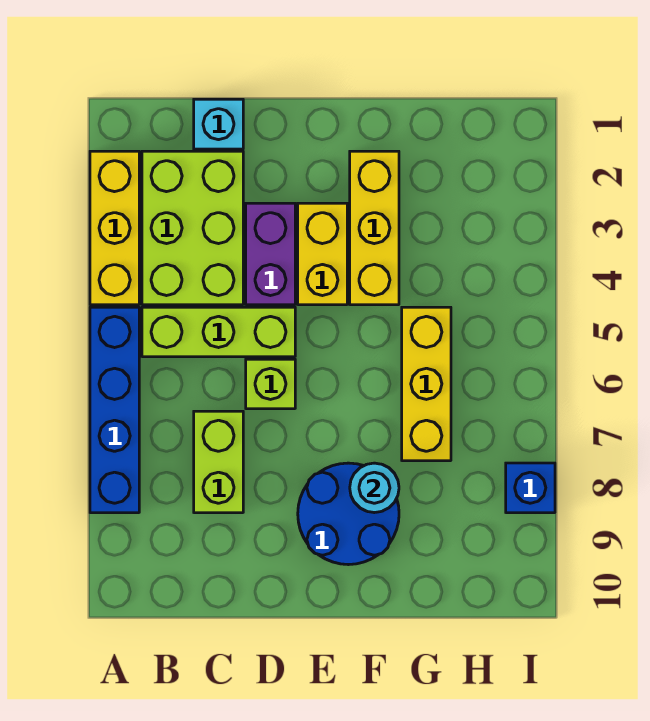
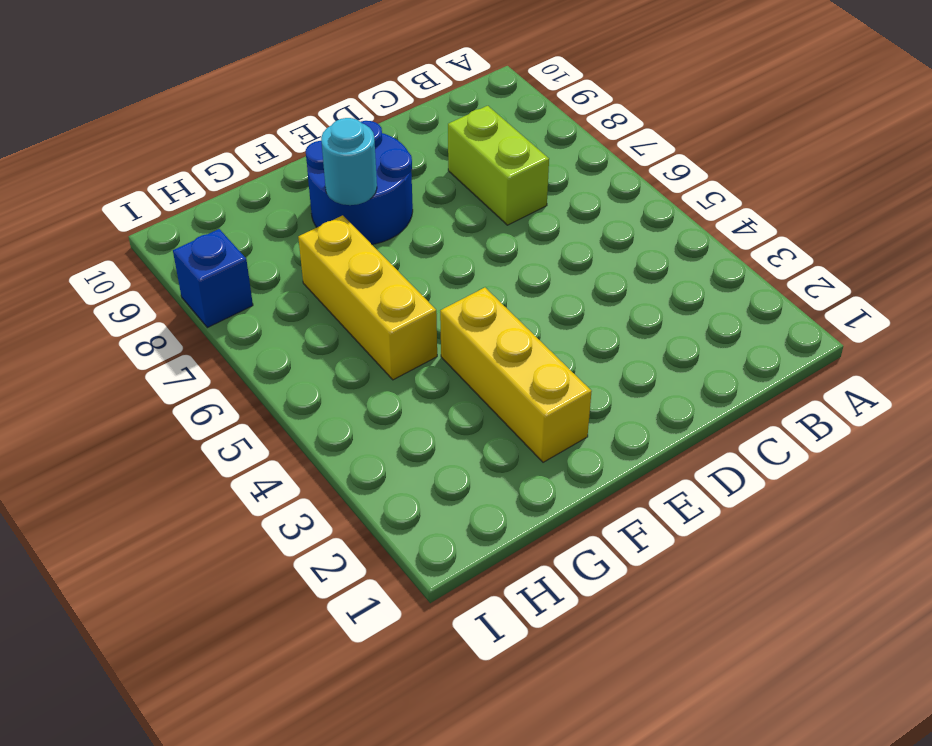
none -> yellow 1x3 brick [90,151,139,305]
none -> blue 1x4 brick [90,307,139,513]
none -> lime 2x3 brick [142,151,243,305]

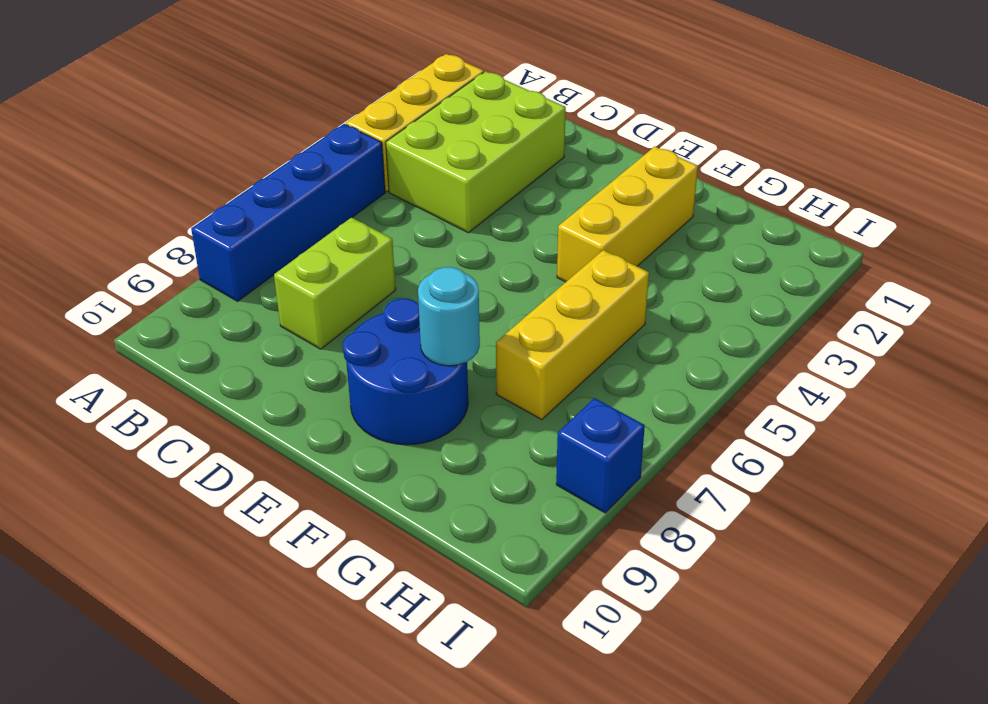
none -> lime 1x3 brick [142,307,295,357]
none -> cyan 1x1 brick [194,99,243,149]
none -> purple 1x2 brick [246,203,295,305]

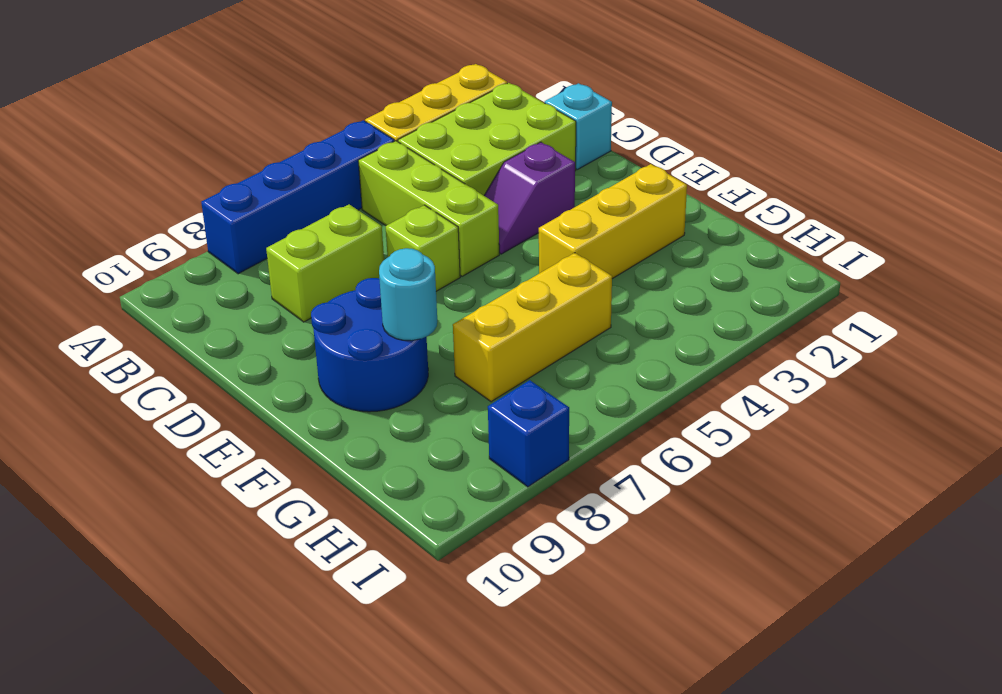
purple 1x2 slope [484,142,575,254] -> purple 1x2 brick [246,203,295,305]
none -> yellow 1x2 brick [298,203,347,305]

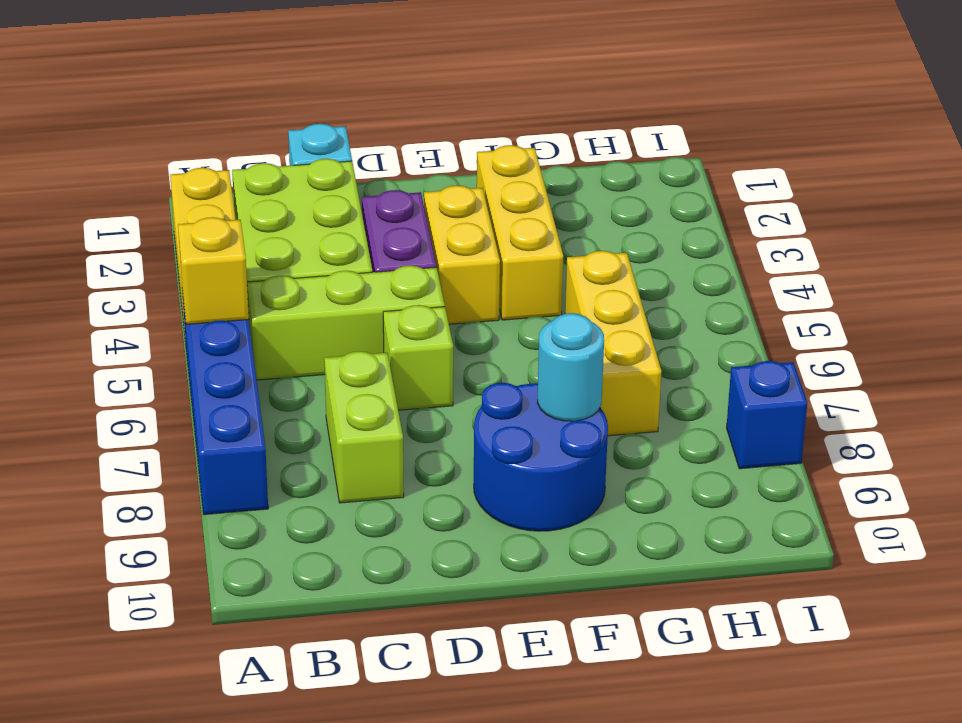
yellow 1x1 brick [178,217,249,324] -> none

